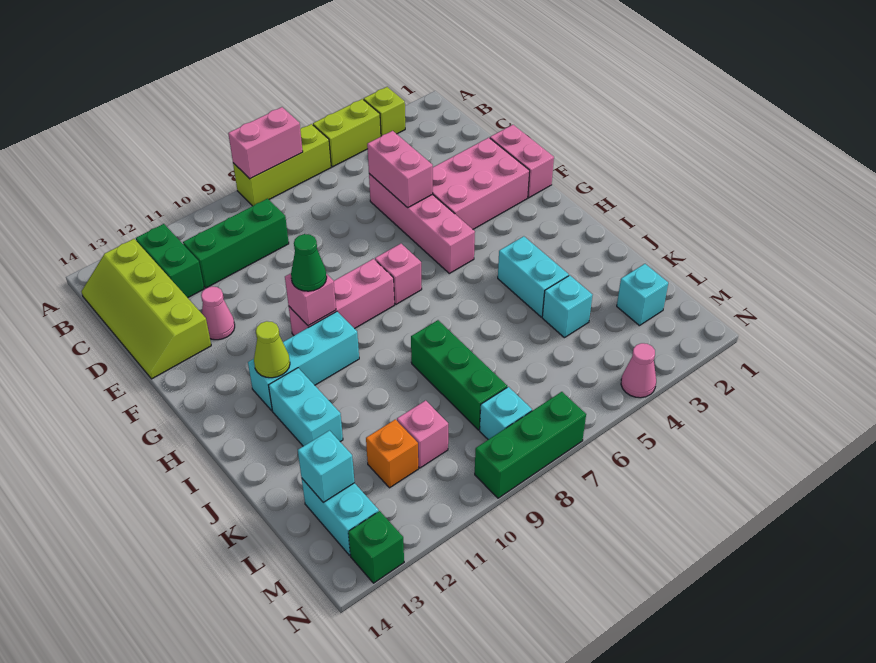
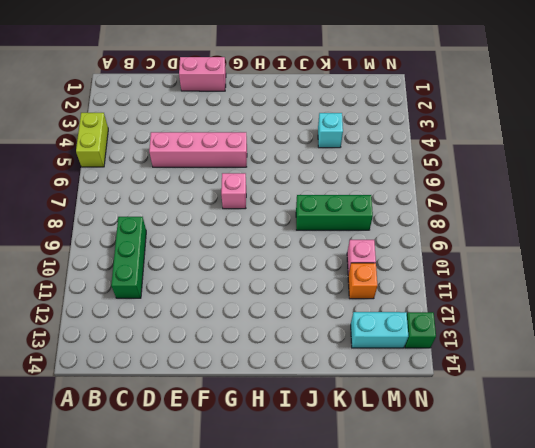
none -> lime 1x1 brick [364,87,405,136]
none -> lime 1x3 brick [233,124,331,206]
none -> green 1x2 brick [136,224,204,298]
none -> lime 2x4 slope [81,239,211,379]

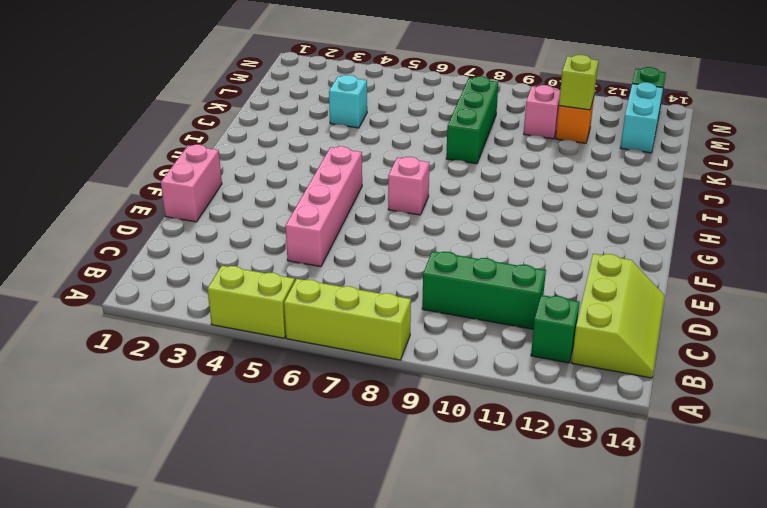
green 1x1 brick [531,295,580,363] -> green 1x2 brick [136,224,204,298]
lime 2x3 slope [572,254,665,378] -> lime 2x4 slope [81,239,211,379]
lime 1x1 brick [559,55,598,110] -> lime 1x1 brick moved to [364,87,405,136]
none -> pink 2x3 brick [433,138,530,229]
none -> pink 1x1 cone [201,287,235,340]
none -> pink 1x3 brick [289,259,394,335]
none -> cyan 1x3 brick [248,312,359,411]

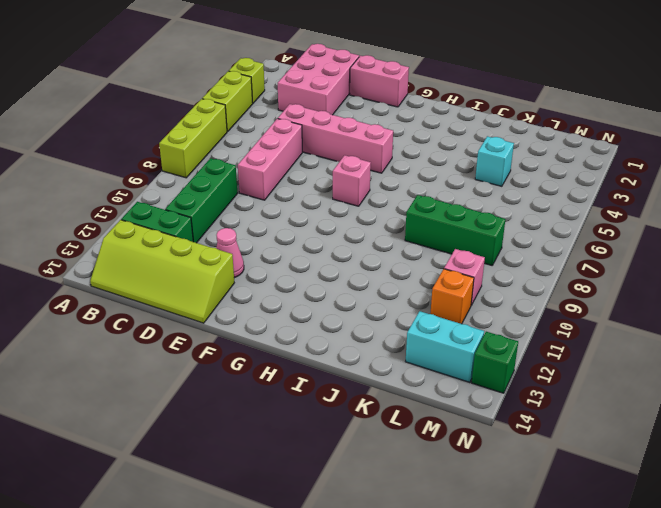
pink 2x3 brick [278,44,359,115] -> pink 2x3 brick moved to [433,138,530,229]
pink 1x3 brick [238,119,302,200] -> pink 1x3 brick moved to [289,259,394,335]
none -> cyan 1x3 brick [248,312,359,411]
none -> cyan 1x2 brick [498,236,569,317]
none -> cyan 1x2 brick [269,368,343,446]
none -> cyan 1x1 brick [617,264,668,326]

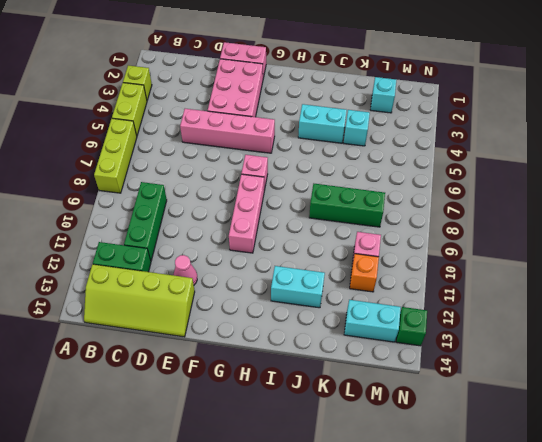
none -> cyan 1x3 brick [248,312,359,411]
none -> cyan 1x1 brick [480,387,532,440]
none -> pink 1x1 cone [621,343,656,398]
none -> green 1x3 brick [475,392,586,498]

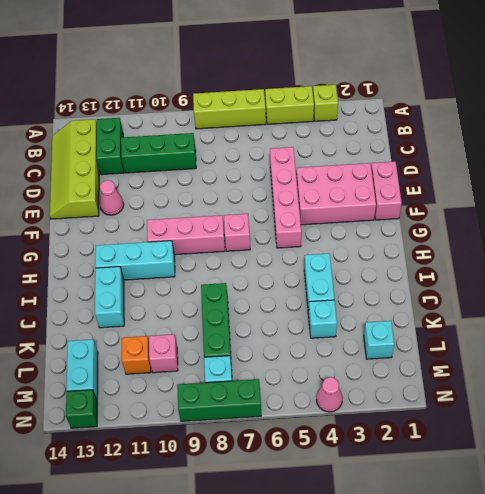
none -> pink 1x2 brick [228,107,303,179]
none -> pink 1x2 brick [367,131,433,208]
none -> pink 1x1 brick [285,273,336,326]
none -> lime 1x1 cone [254,321,290,378]

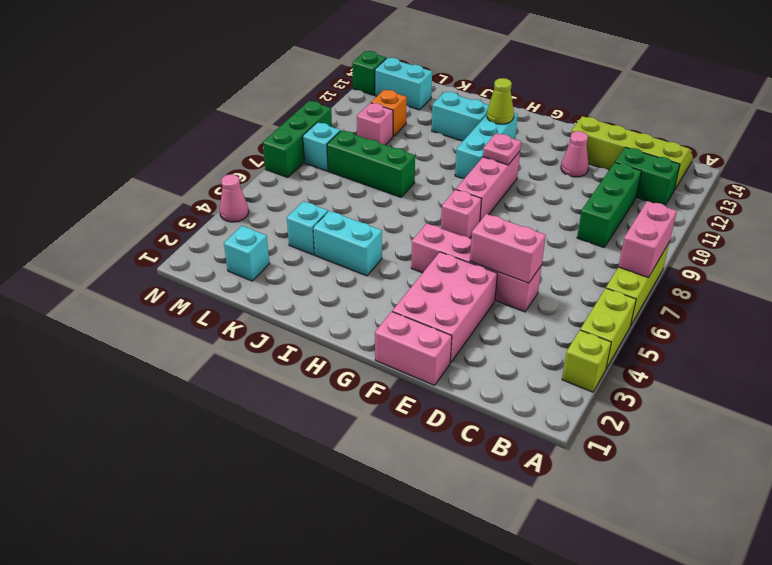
pink 1x1 plate [483,134,521,165] -> pink 1x1 brick [285,273,336,326]
none -> cyan 1x1 brick [298,431,355,502]
none -> green 1x1 cone [291,234,327,291]

